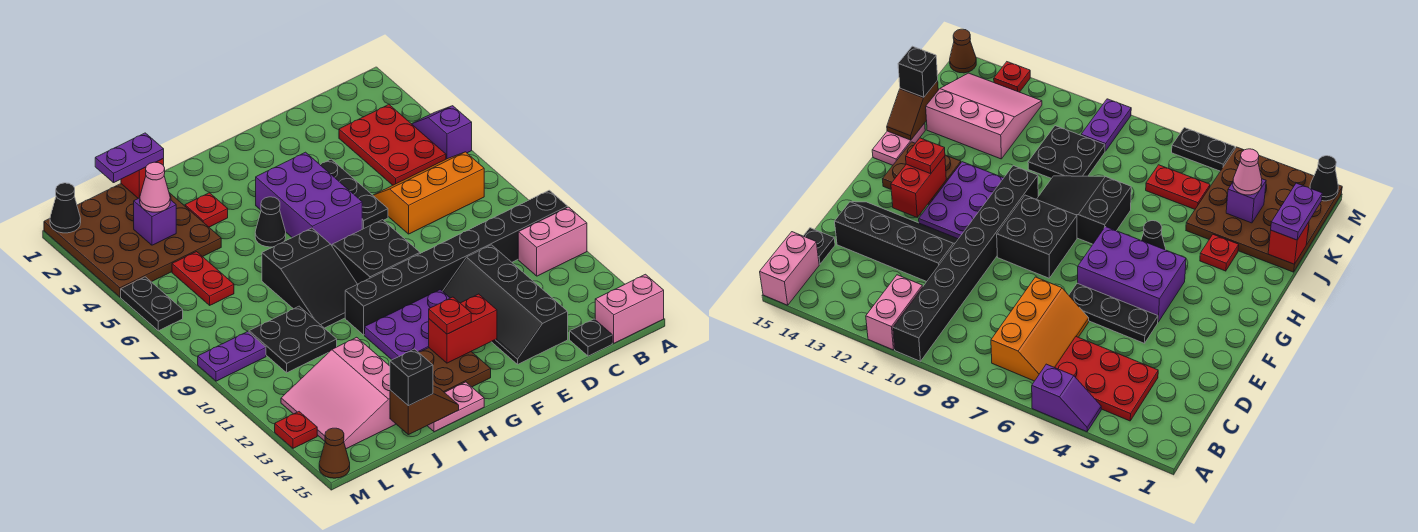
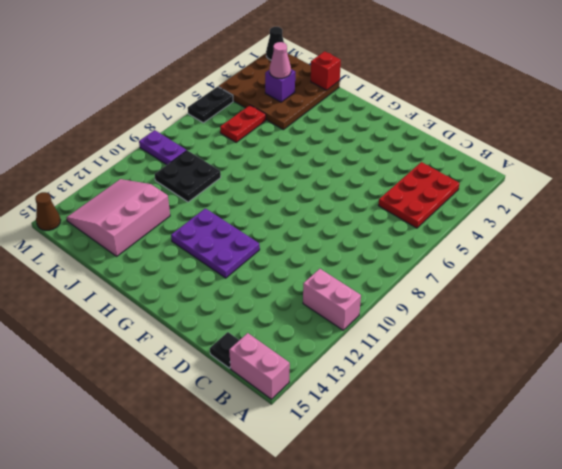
none -> purple 1x2 slope [412,106,472,159]
none -> black 1x8 brick [345,190,568,335]
none -> orange 2x3 slope [373,152,484,234]
none -> black 2x4 slope [443,245,568,364]

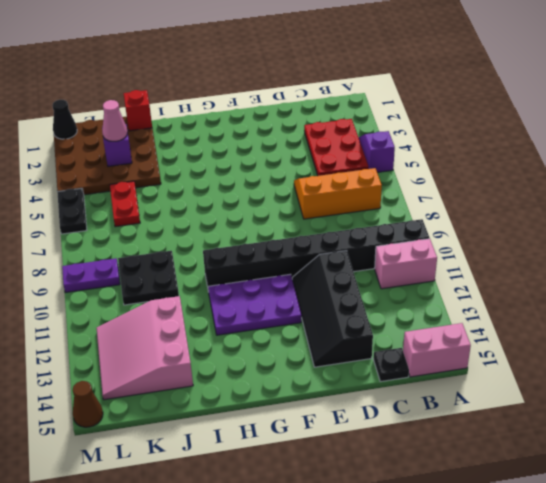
none -> black 1x3 plate [320,159,388,229]
none -> purple 2x3 brick [256,152,362,245]
none -> black 2x2 brick [332,220,420,284]
none -> brown 2x2 plate [419,348,491,392]

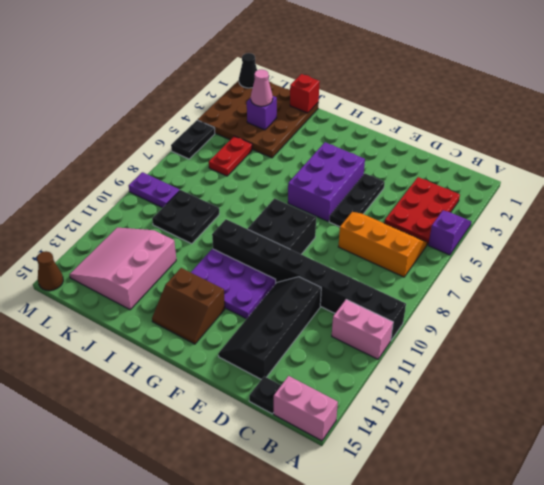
brown 2x2 slope [152,268,225,344] -> brown 2x2 plate [419,348,491,392]
none -> black 1x1 cone [255,197,286,247]
none -> black 2x3 slope [262,228,357,328]
none -> pink 1x2 plate [427,382,484,432]
none -> red 1x1 plate [185,193,228,227]

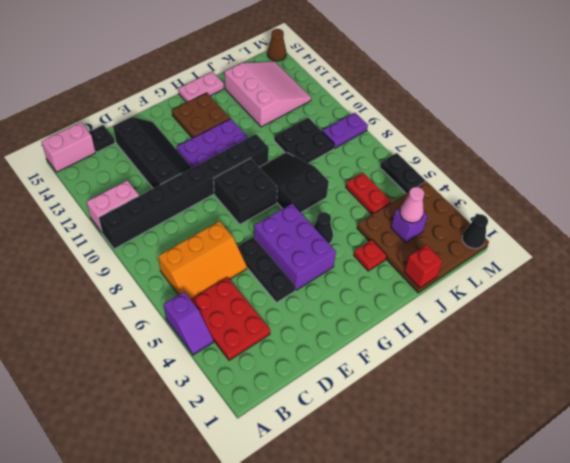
none -> red 1x1 plate [275,412,317,448]
none -> red 1x2 brick [429,294,497,363]
none -> brown 1x2 slope [390,386,459,435]
none -> red 1x1 plate [429,297,471,334]

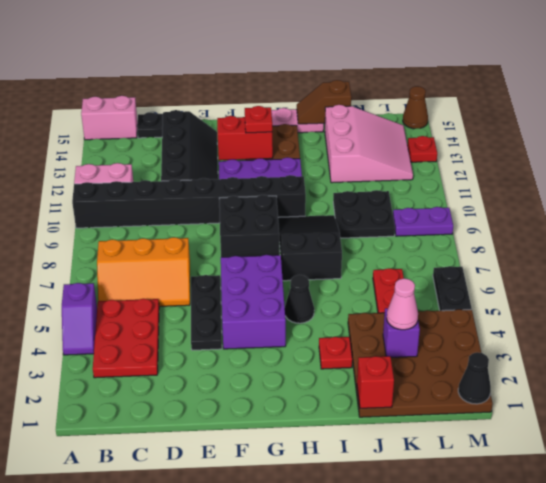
none -> purple 1x2 plate [95,133,164,183]
none -> black 1x1 brick [390,349,433,406]

